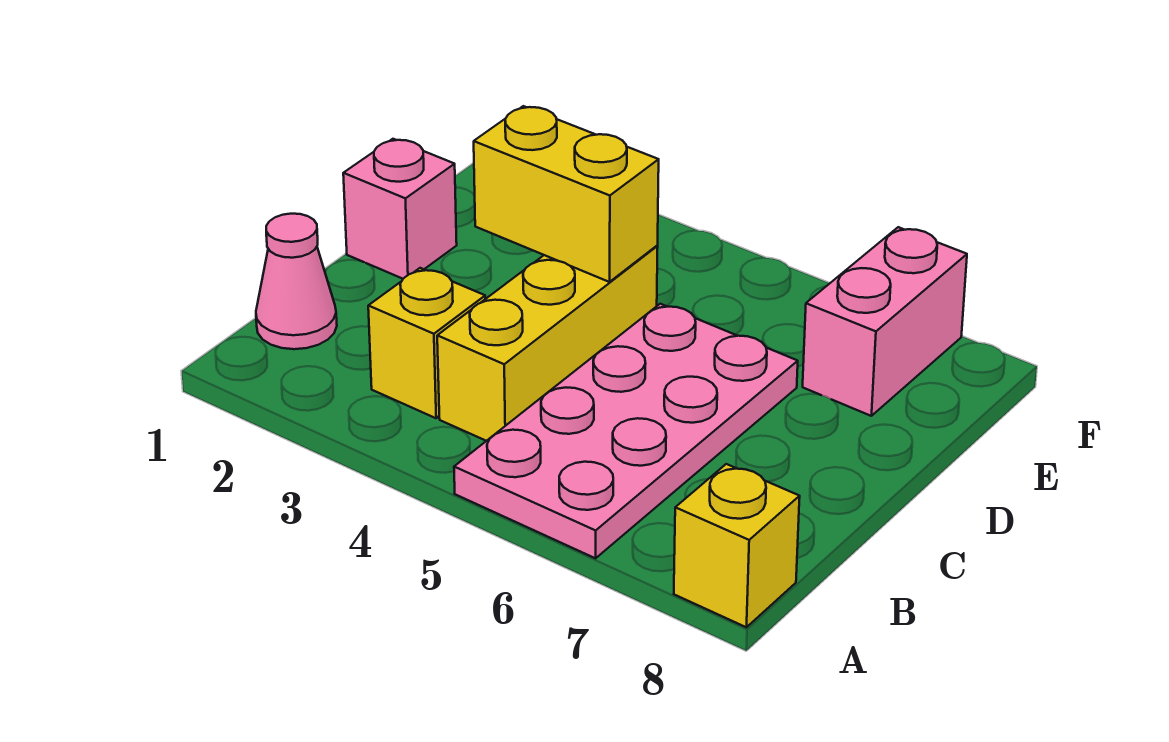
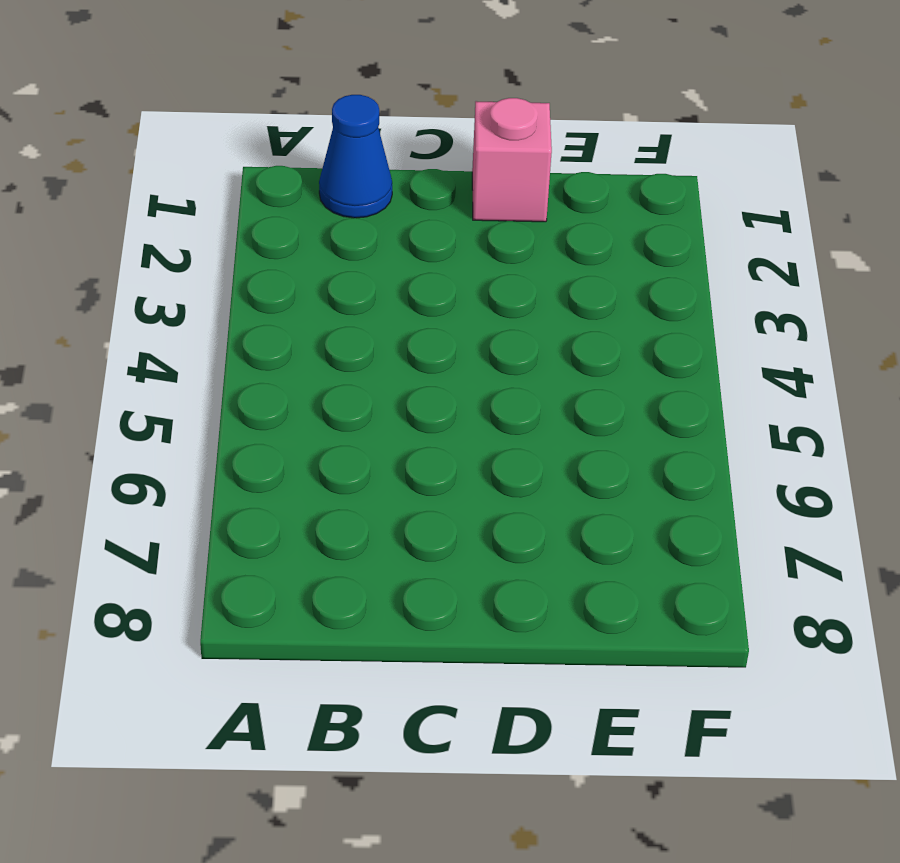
blue 1x1 cone [319,95,392,218] -> pink 1x1 cone [256,214,337,349]
none -> pink 2x4 plate [454,304,798,558]
none -> yellow 1x1 brick [674,464,800,627]

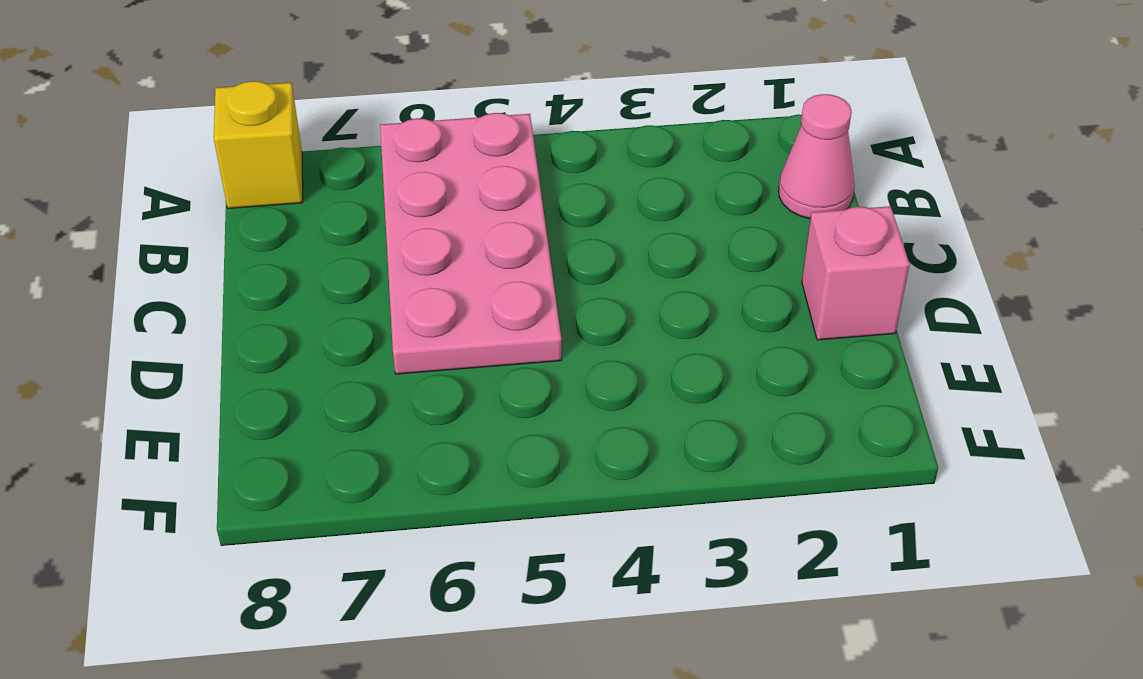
none -> yellow 1x1 brick [368,268,485,418]
none -> yellow 1x3 brick [437,246,658,441]

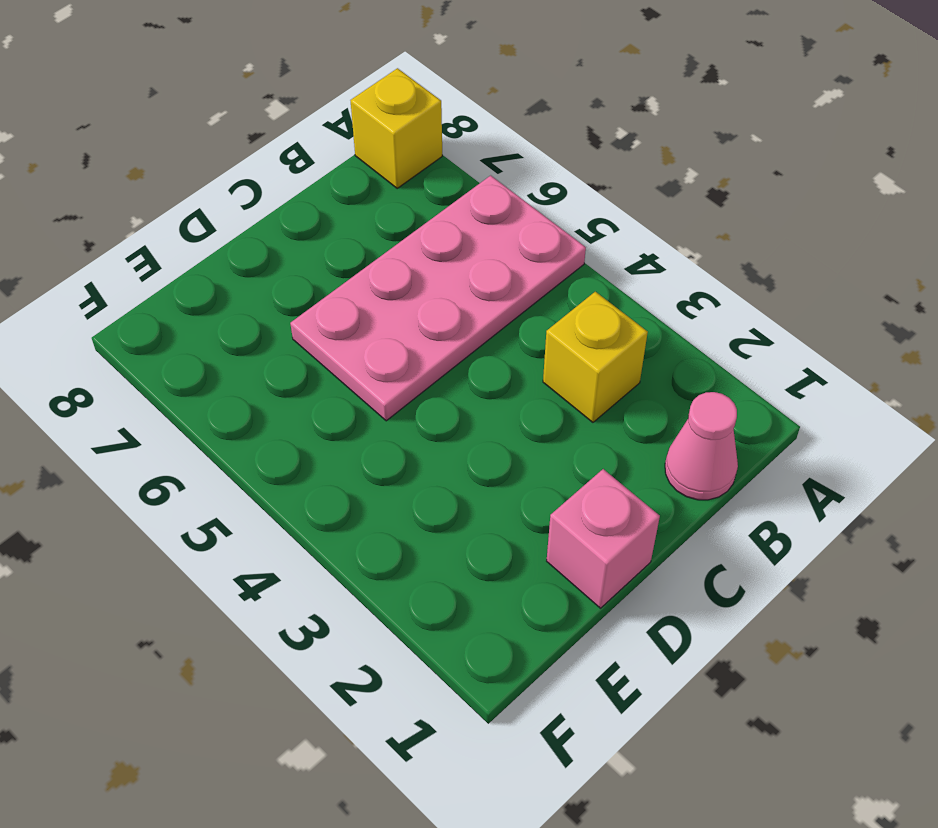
none -> yellow 1x3 brick [437,246,658,441]
none -> pink 1x2 brick [803,227,967,416]

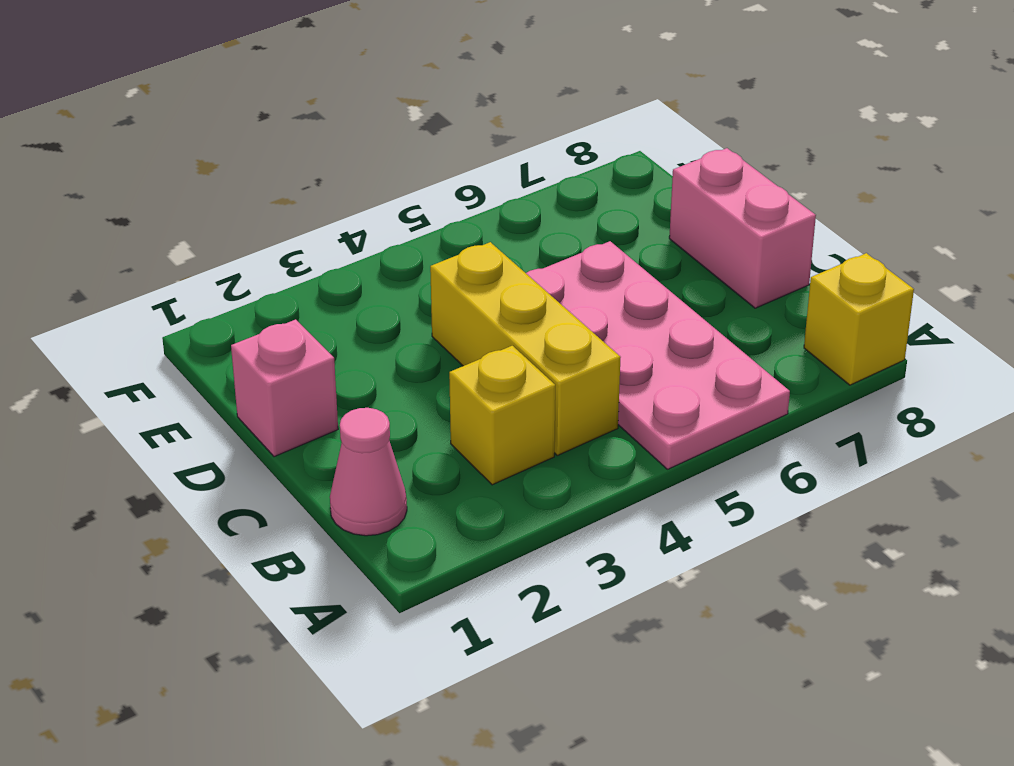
pink 1x2 brick [669,148,816,308] -> pink 1x2 brick moved to [803,227,967,416]
none -> yellow 1x2 brick [474,106,659,282]

